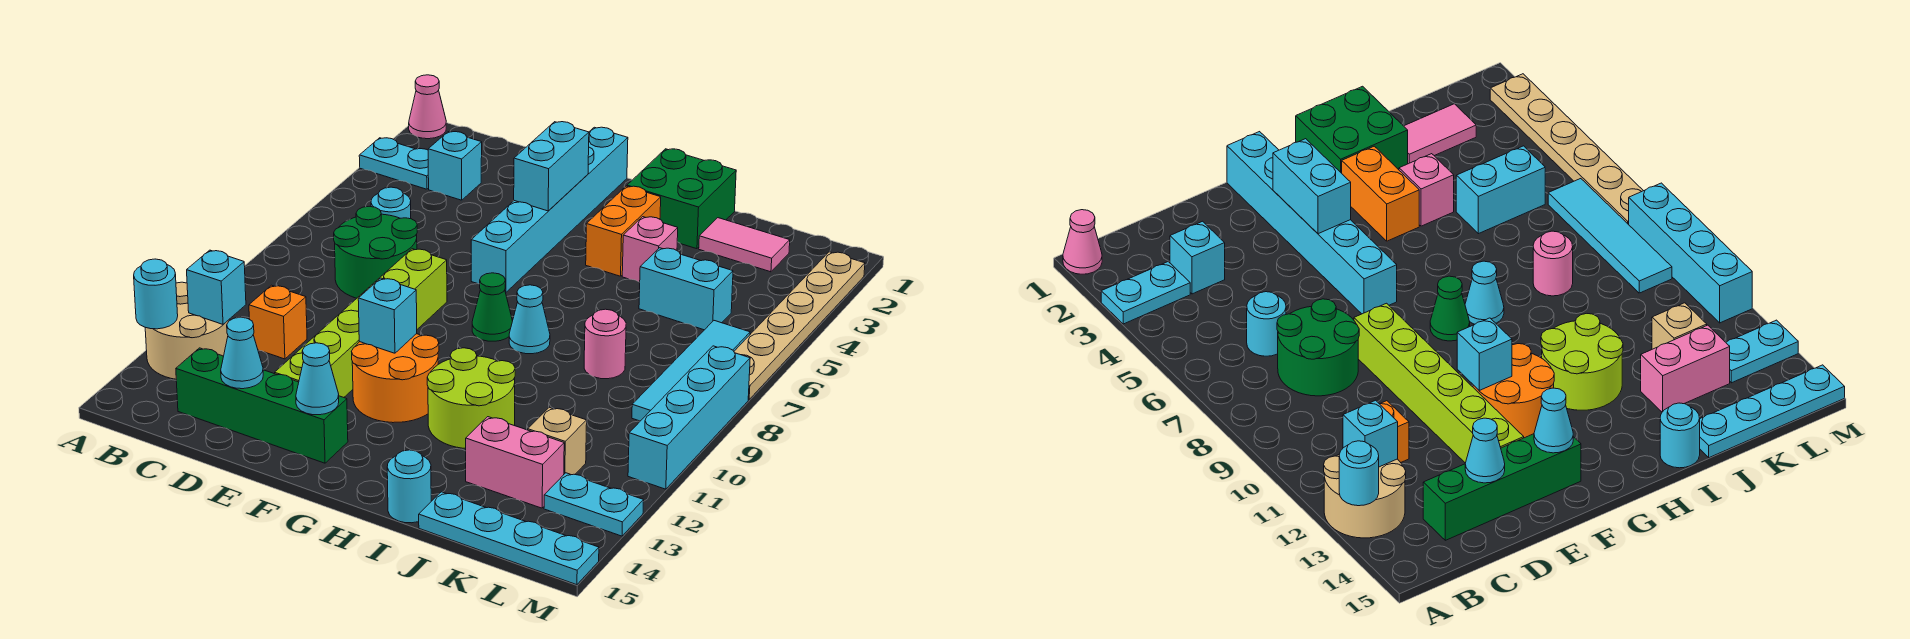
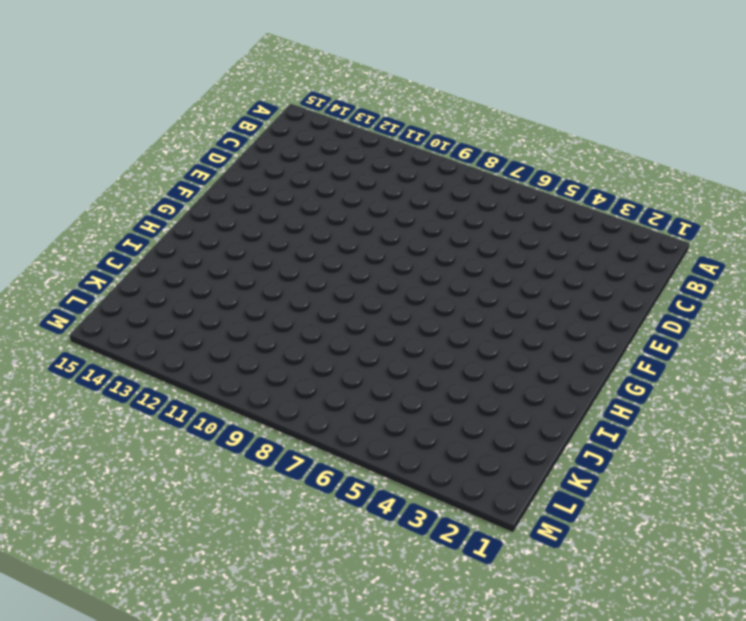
none -> pink 1x1 cone [409,75,446,139]
none -> cyan 1x2 plate [359,138,429,189]
none -> tan 2x2 round brick [145,282,230,379]
none -> cyan 1x1 brick [428,132,482,200]

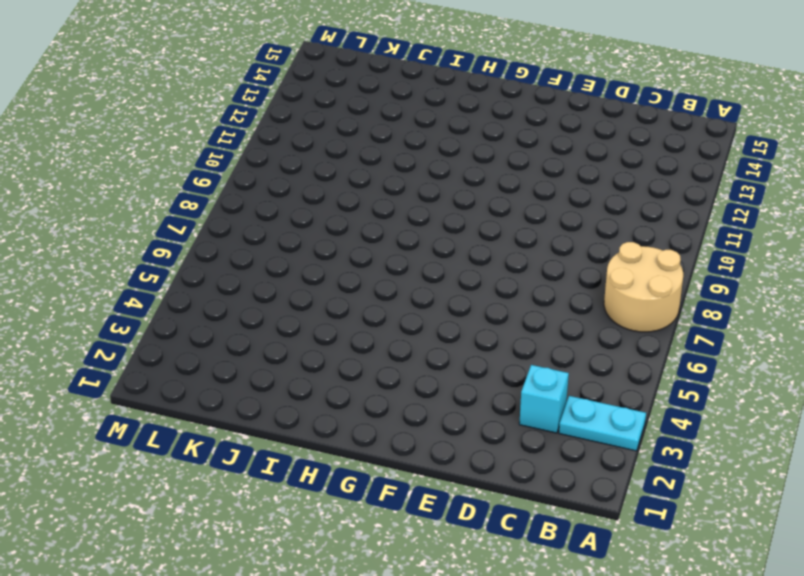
tan 2x2 round brick [604,242,683,332] -> tan 2x2 round brick moved to [145,282,230,379]
none -> pink 1x1 cone [409,75,446,139]
none -> cyan 1x1 round brick [371,187,411,219]
none -> green 2x2 round brick [334,206,417,298]
none -> orange 1x1 brick [249,285,307,359]

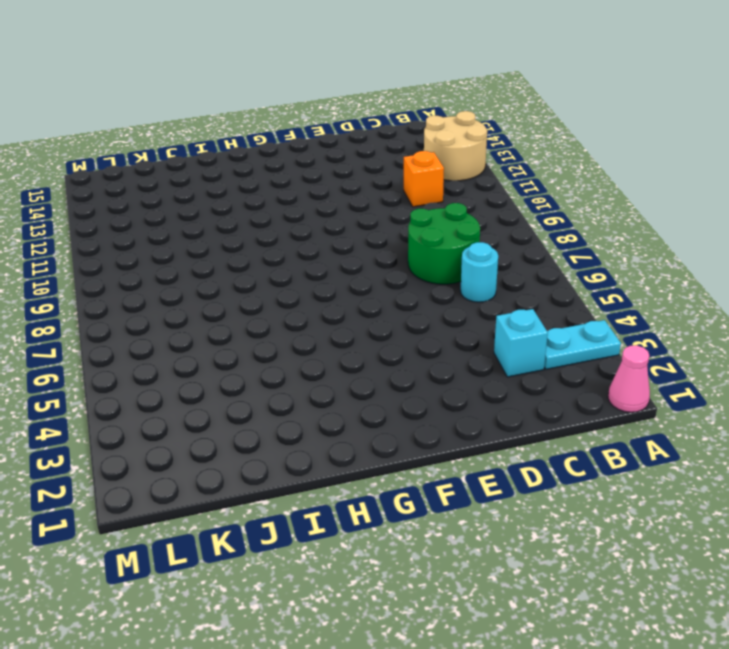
none -> green 1x4 brick [176,348,348,463]
none -> lime 1x6 brick [275,249,447,397]
none -> cyan 1x6 brick [471,127,628,293]
none -> orange 2x2 round brick [352,334,439,423]

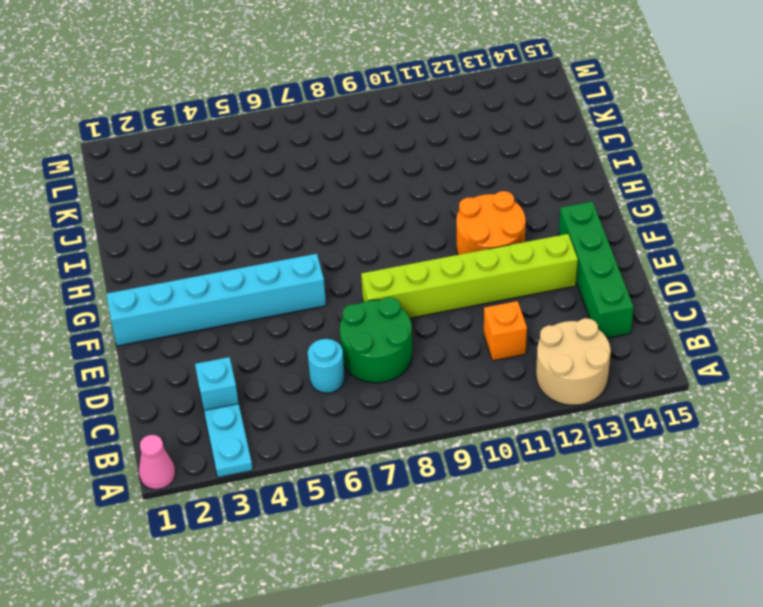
none -> green 1x1 cone [472,273,512,341]
none -> green 2x2 brick [627,149,736,249]
none -> orange 1x2 brick [586,186,661,276]
none -> cyan 1x1 cone [509,285,550,354]

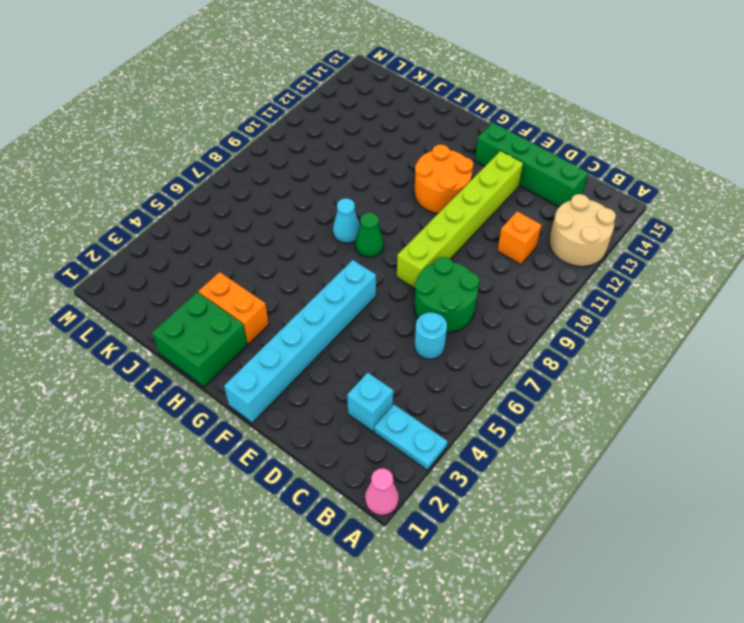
orange 1x2 brick [199,272,269,344] -> orange 1x2 brick turned to [586,186,661,276]
none -> lime 2x2 round brick [427,348,515,449]
none -> pink 1x1 brick [622,217,678,282]
none -> cyan 1x1 round brick [387,450,431,523]
none -> pink 1x2 tile [699,218,790,272]

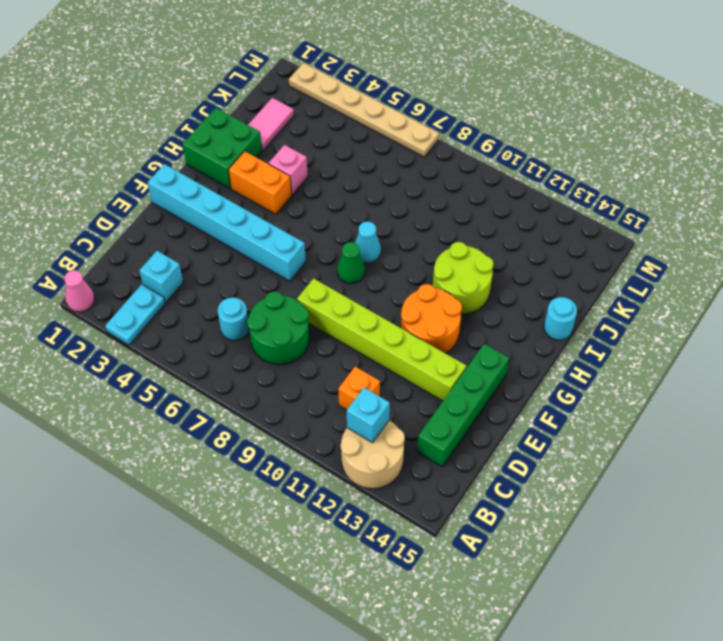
none -> cyan 1x2 brick [639,248,733,330]
none -> pink 1x1 round brick [584,309,626,379]
none -> pink 1x2 brick [466,417,564,508]
none -> cyan 1x4 plate [419,492,599,585]

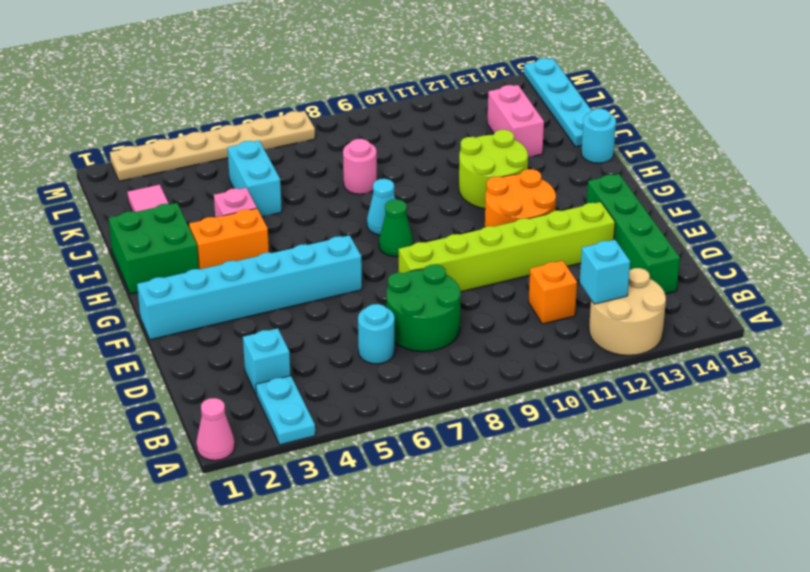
none -> tan 1x1 brick [528,407,587,475]
none -> cyan 1x4 tile [632,321,750,421]
none -> cyan 1x2 plate [544,473,644,536]
none -> cyan 1x4 brick [628,346,750,489]

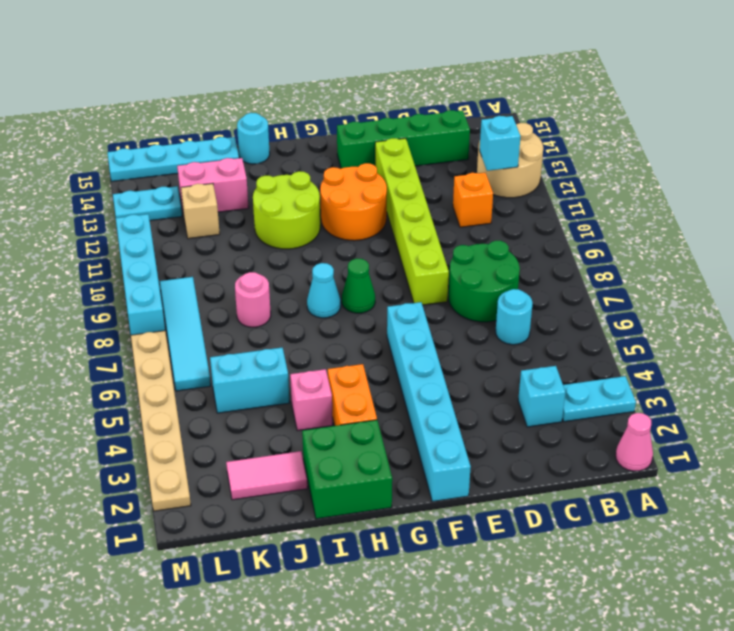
none -> cyan 1x1 round brick [134,259,178,329]
none -> cyan 1x1 cone [221,317,263,389]
none -> cyan 1x2 brick [514,122,589,211]
none -> cyan 1x1 brick [358,278,417,353]

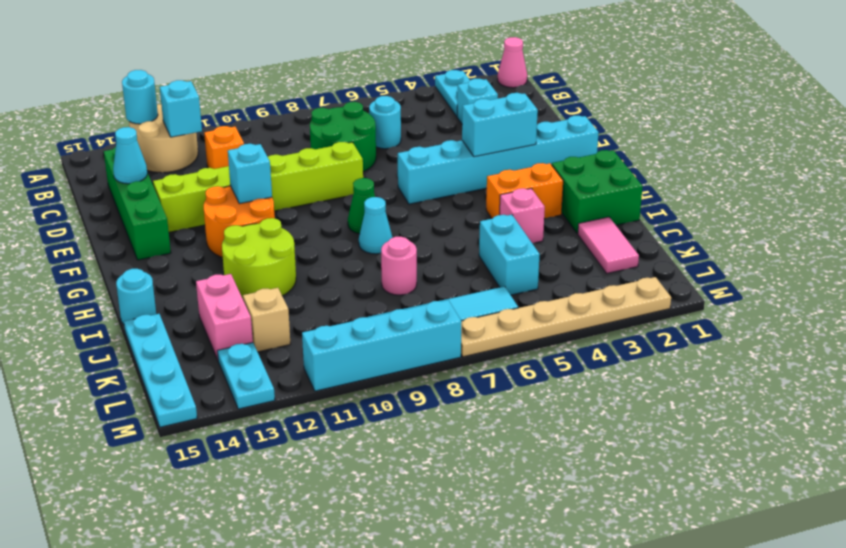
none -> cyan 1x1 cone [296,343,339,415]

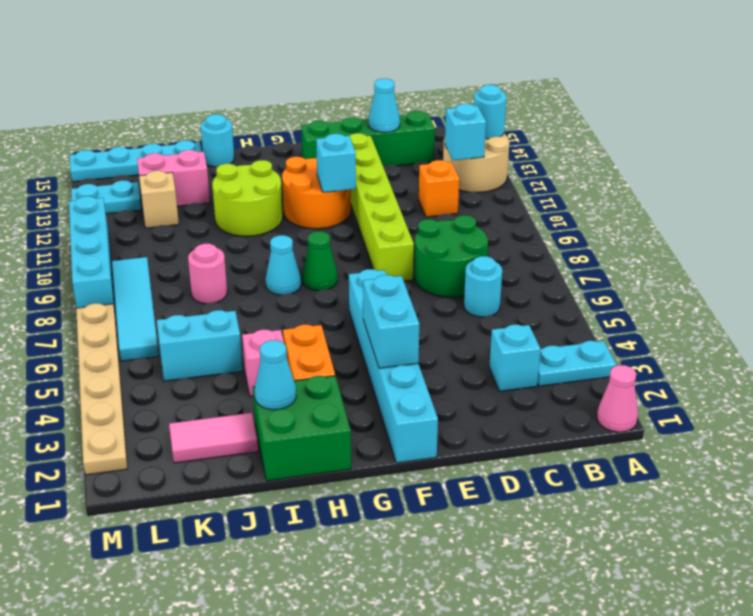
cyan 1x1 cone [255,340,296,410] -> cyan 1x1 cone moved to [296,343,339,415]

